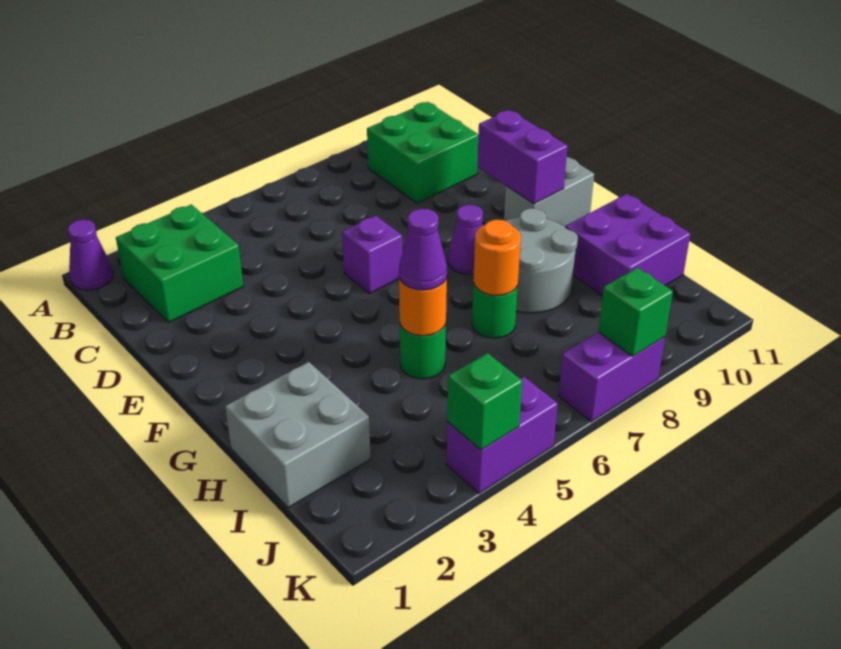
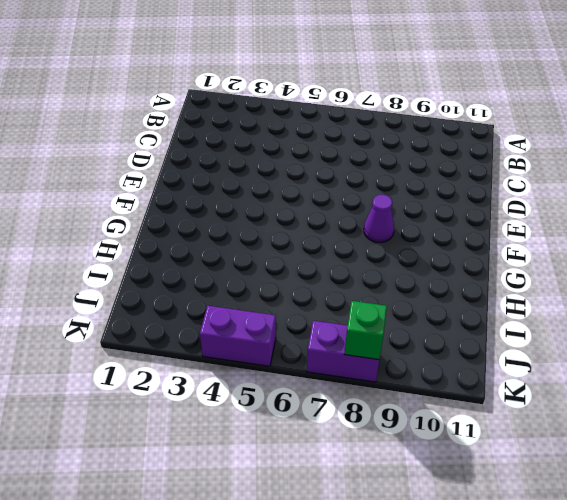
none -> purple 1x1 cone [68,220,113,290]
none -> green 2x2 brick [116,204,243,322]
none -> green 2x2 brick [367,102,478,203]

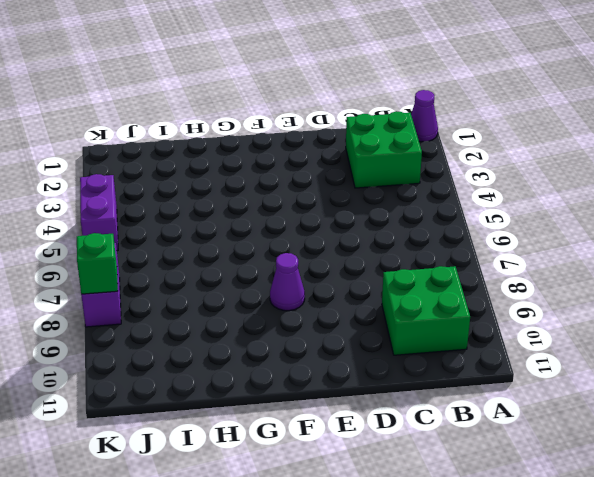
none -> purple 1x1 brick [342,216,402,294]
none -> grey 1x2 brick [504,157,594,227]
none -> grey 2x2 round brick [506,208,578,313]

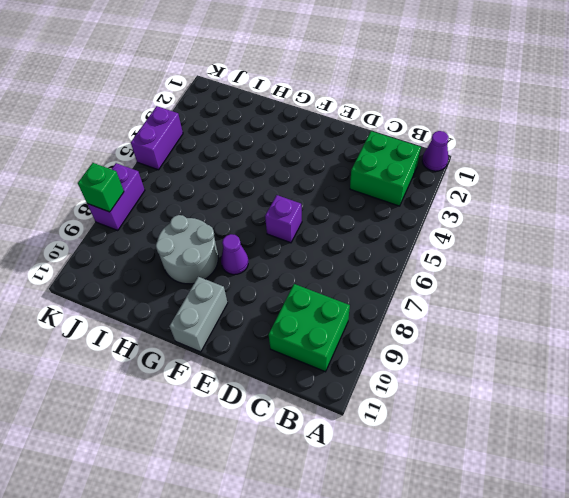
none -> grey 2x2 brick [225,362,371,508]
none -> green 1x1 round brick [400,324,446,379]
none -> green 1x1 round brick [472,283,518,338]

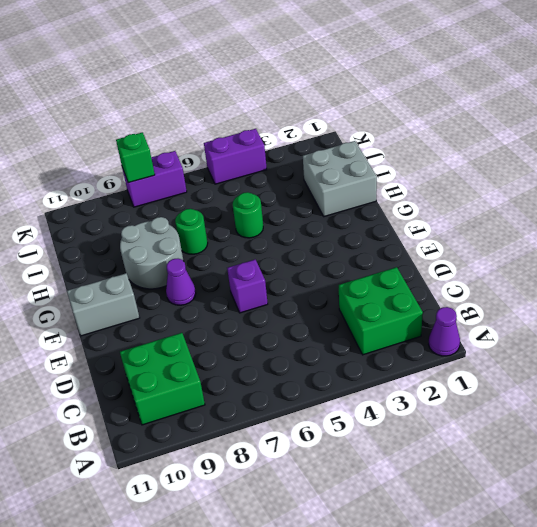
none -> purple 2x2 brick [565,194,690,296]
none -> purple 1x2 brick [477,110,568,204]
none -> orange 1x1 round brick [399,277,447,336]

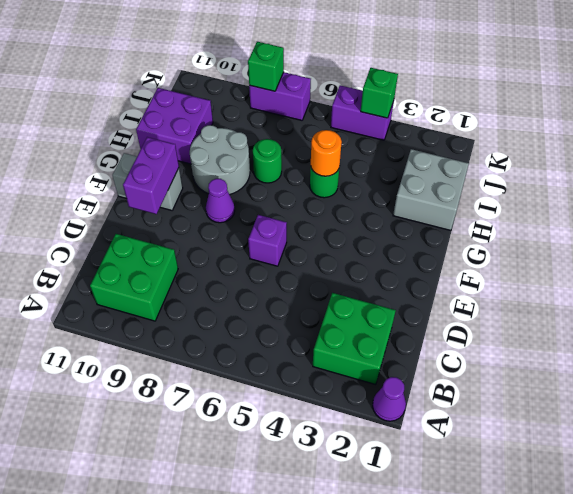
none -> orange 1x1 round brick [473,220,521,296]
none -> purple 1x1 cone [399,209,447,290]

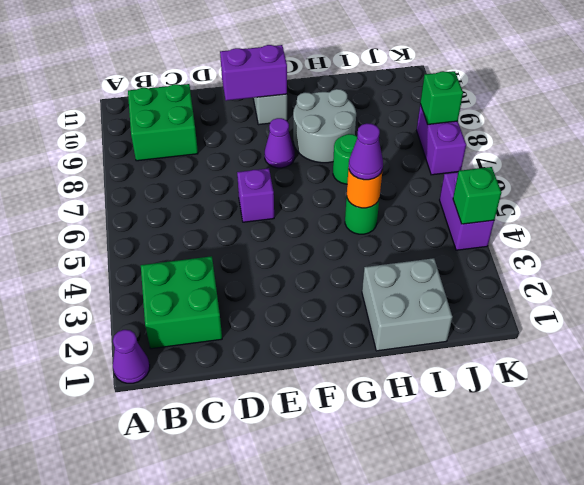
none -> purple 2x2 brick [565,194,690,296]
none -> orange 1x1 round brick [473,220,521,296]

